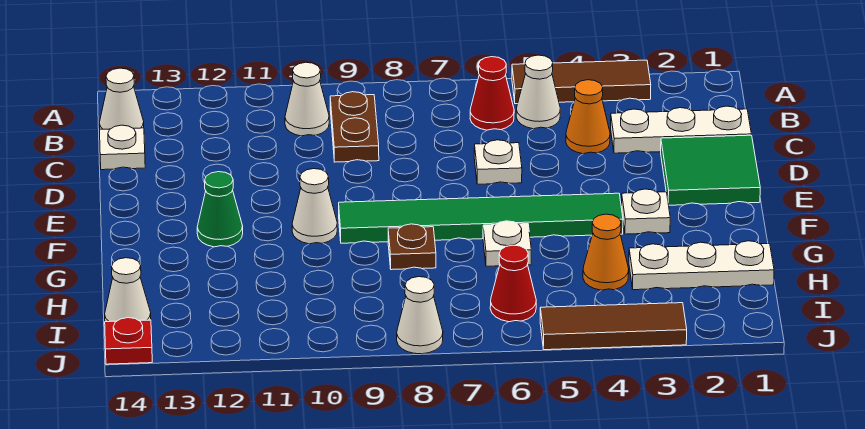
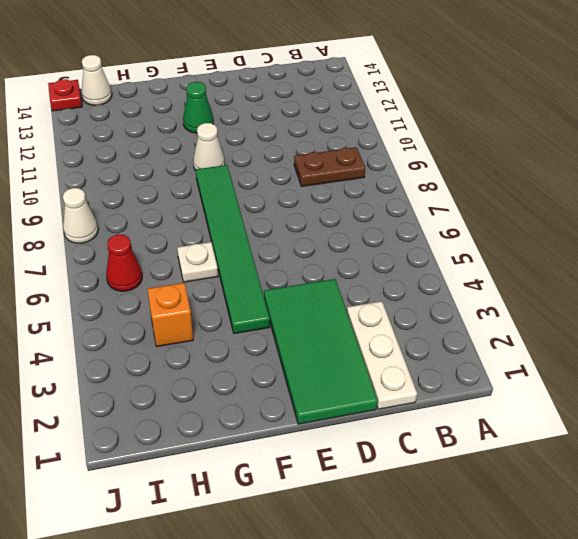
green 2x4 tile [264,279,378,424] -> green 2x2 tile [661,135,760,205]
orange 1x1 brick [147,283,193,346] -> orange 1x1 cone [583,214,629,290]
none -> brown 1x3 tile [512,60,651,104]
none -> white 1x1 cone [516,55,560,129]
none -> red 1x1 cone [470,57,514,130]

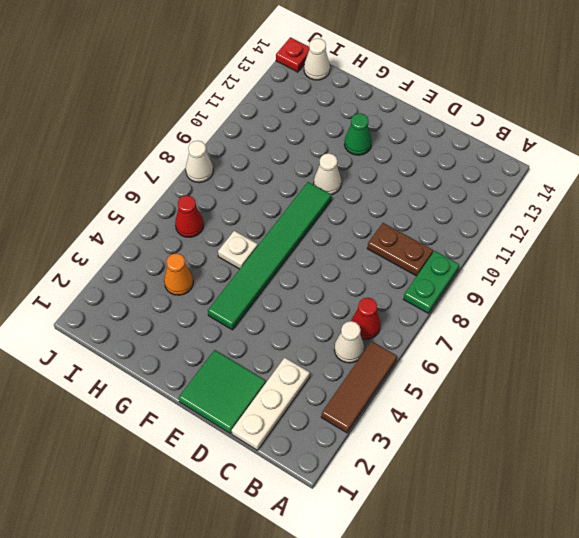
green 1x2 plate [404,251,459,313] -> none
none -> white 1x1 cone [285,62,329,136]
none -> white 1x1 cone [99,68,144,129]
none -> orange 1x1 cone [566,80,610,154]

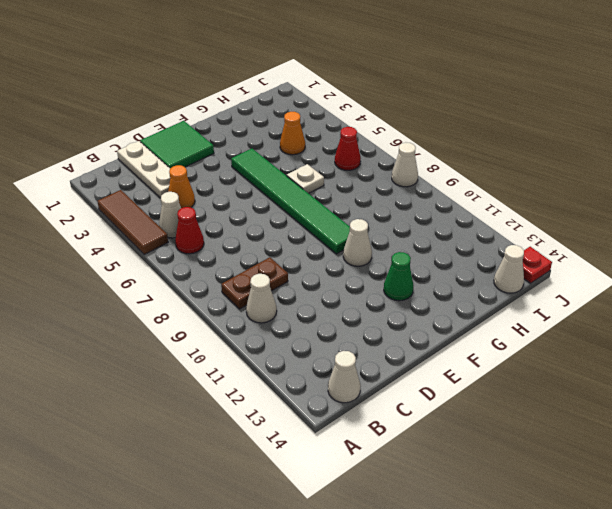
none -> white 1x1 plate [100,125,145,170]
none -> white 1x1 plate [474,140,522,184]
none -> white 1x1 plate [621,189,670,234]

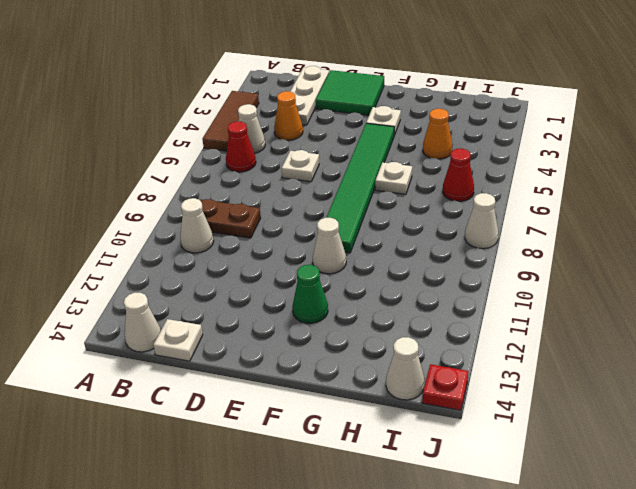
none -> brown 1x1 plate [388,224,436,270]
none -> white 1x3 plate [629,241,774,290]
none -> brown 1x3 tile [540,303,687,350]

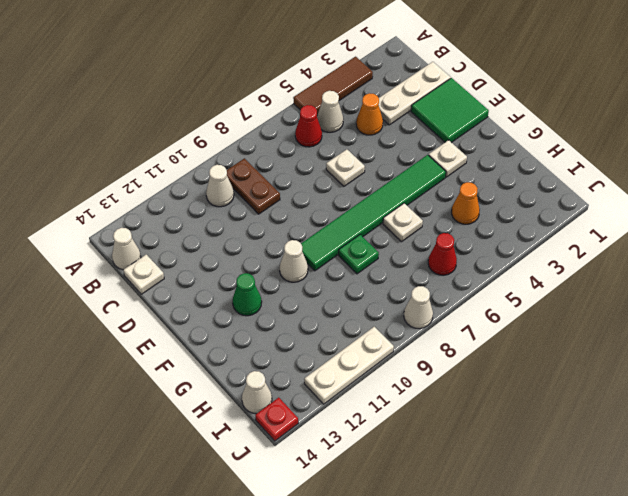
green 1x1 plate [338,235,379,274] -> brown 1x1 plate [388,224,436,270]
white 1x3 plate [304,327,394,404] -> white 1x3 plate moved to [629,241,774,290]
none -> brown 1x3 tile [540,303,687,350]

